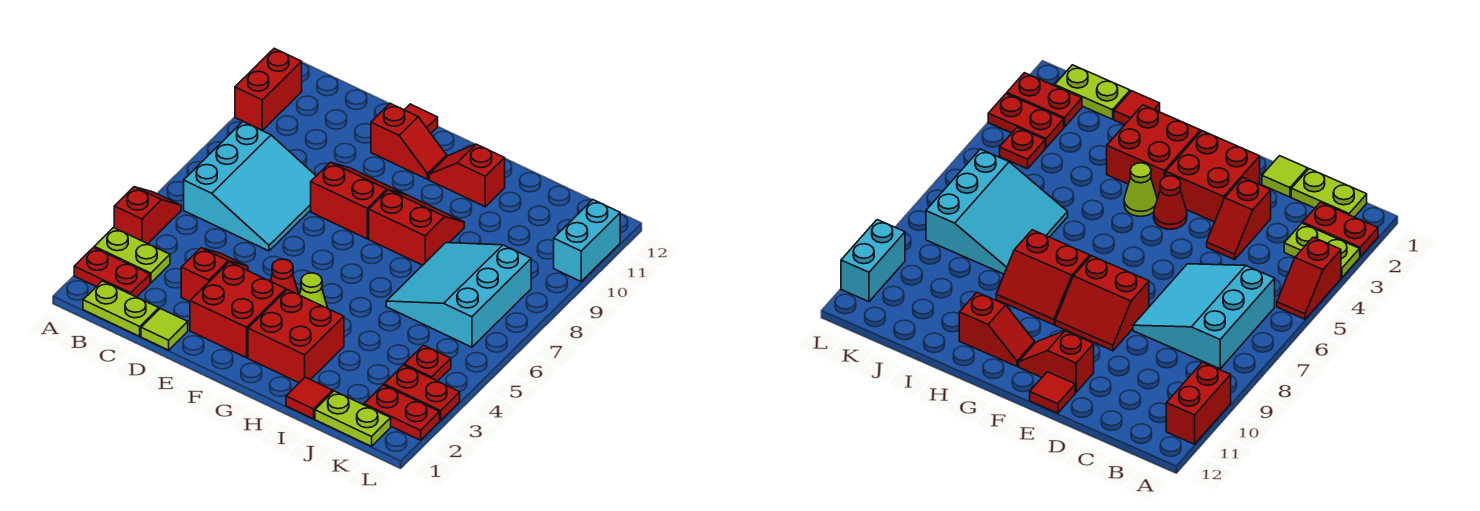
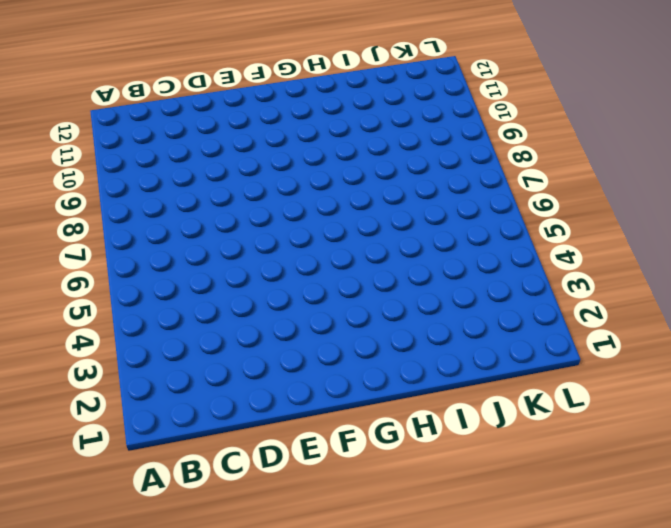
none -> red 1x2 plate [74,248,150,297]
none -> lime 1x2 plate [94,228,170,283]
none -> red 1x2 slope [114,187,181,244]

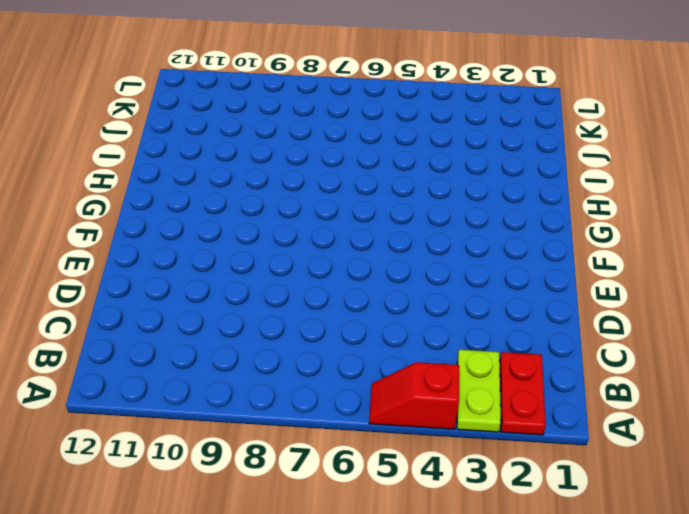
none -> red 1x2 brick [235,48,302,130]
none -> lime 1x2 plate [83,281,159,336]
none -> cyan 3x3 slope [184,122,316,251]

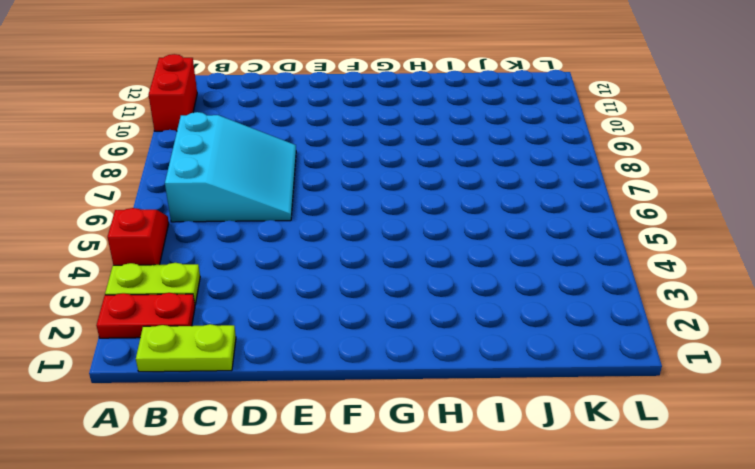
none -> lime 1x1 tile [141,309,188,350]
none -> red 1x2 slope [181,248,248,302]
none -> red 2x2 brick [190,262,286,358]

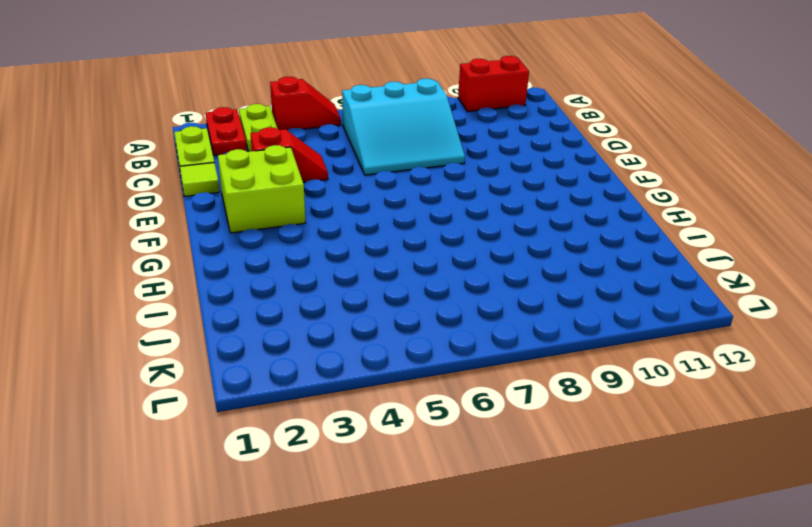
lime 2x2 brick [218,145,306,233] -> red 2x2 brick [190,262,286,358]
none -> red 2x2 slope [311,162,406,239]
none -> red 1x2 slope [371,103,447,179]
none -> red 1x1 tile [404,104,438,133]

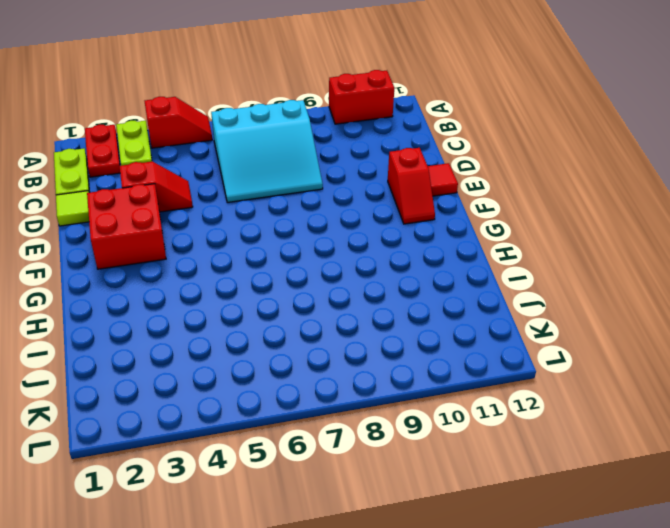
none -> red 2x2 slope [311,162,406,239]
none -> red 1x1 cone [270,259,299,295]
none -> red 2x2 brick [248,290,344,383]

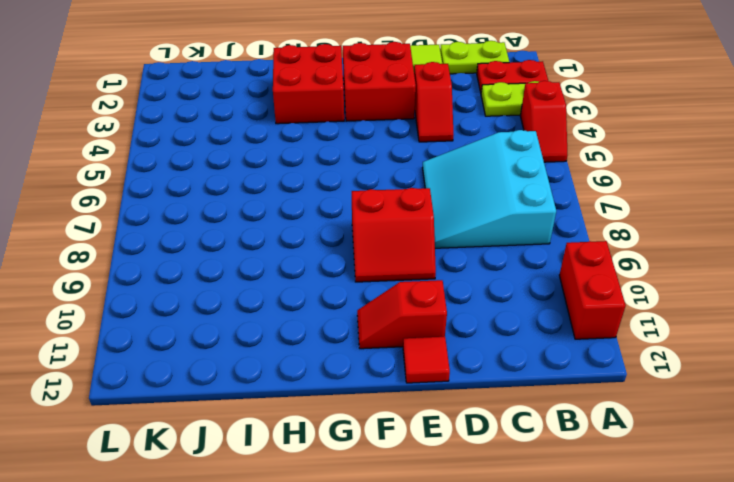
none -> red 1x1 cone [270,259,299,295]
none -> lime 1x1 cone [299,273,328,308]
none -> red 2x2 slope [369,190,464,265]

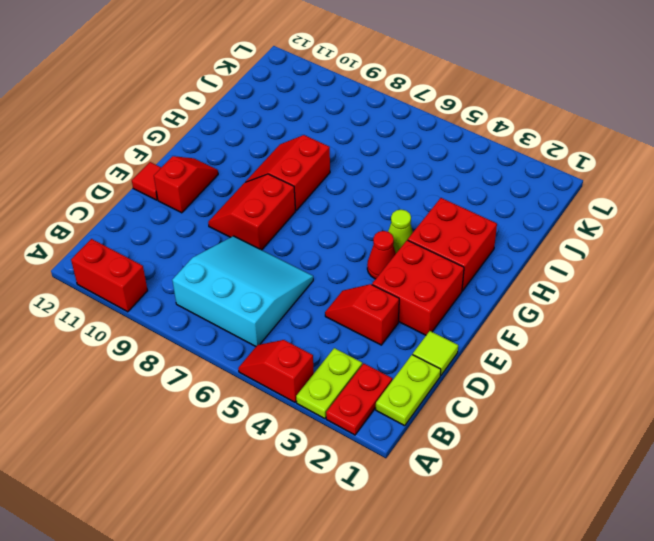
none -> red 1x2 slope [429,144,505,207]
none -> red 1x1 tile [286,377,333,419]
none -> cyan 3x3 slope [386,243,531,347]

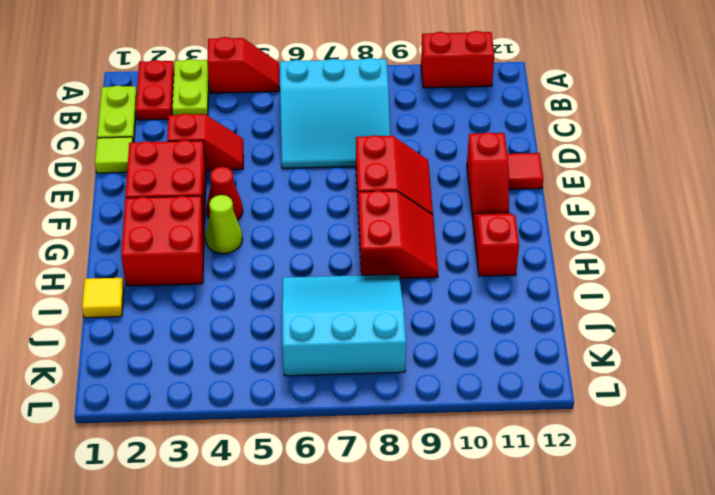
yellow 1x1 tile [82,278,124,318] -> red 1x1 tile [286,377,333,419]
none -> lime 1x2 plate [315,391,391,446]
none -> red 1x2 plate [364,385,440,440]
none -> red 1x2 plate [384,365,460,420]

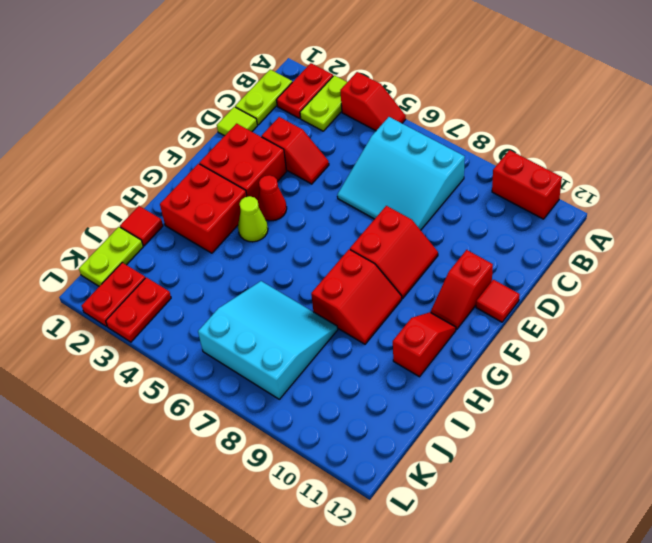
none -> red 1x1 plate [404,345,451,381]
none -> cyan 1x2 brick [554,200,620,281]

